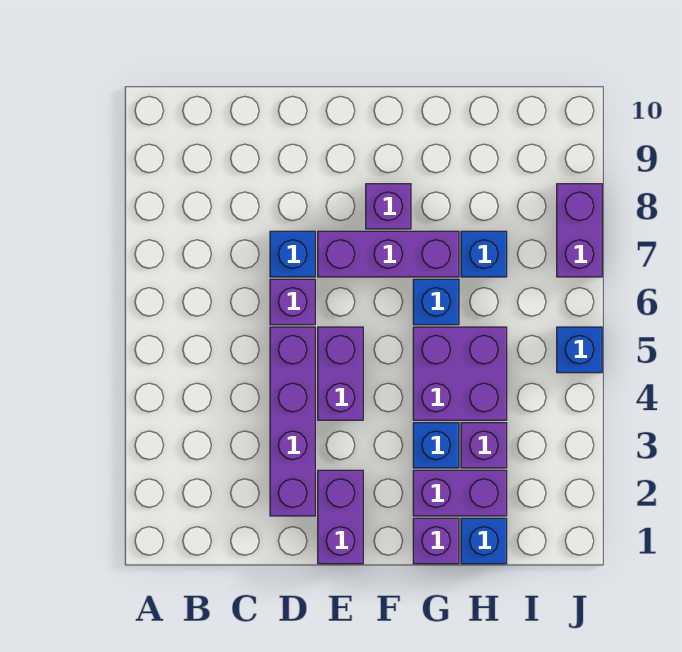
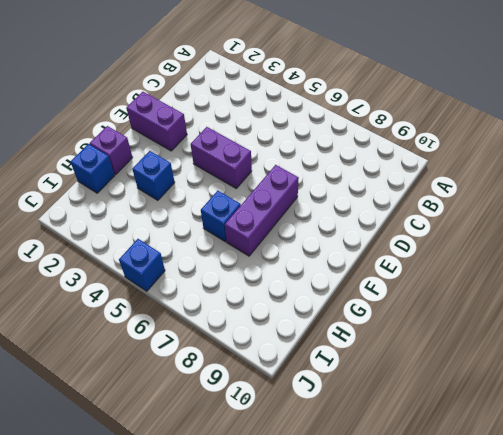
none -> purple 1x4 brick [270,327,315,516]
none -> purple 1x1 brick [270,279,315,325]
none -> blue 1x1 brick [270,231,315,277]

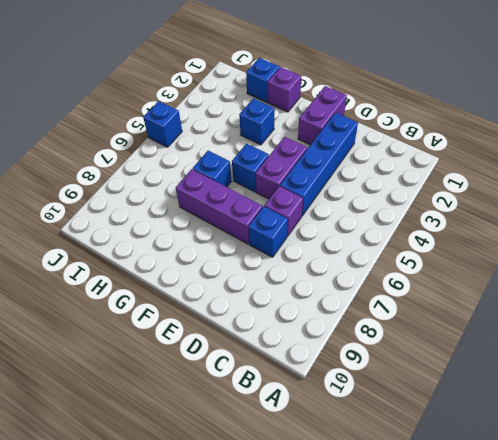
blue 1x4 brick [280,113,358,216] -> purple 1x4 brick [270,327,315,516]
blue 1x1 brick [232,144,269,192] -> blue 1x1 brick moved to [461,231,507,277]
none -> purple 1x1 brick [366,184,411,229]
none -> purple 1x2 brick [413,470,507,516]
none -> purple 2x2 brick [413,327,507,420]

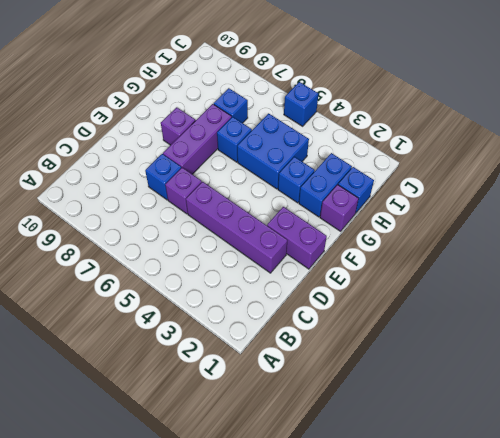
blue 1x2 brick [299,153,352,217] -> purple 1x2 brick [413,470,507,516]
blue 2x2 brick [237,113,309,189] -> purple 2x2 brick [413,327,507,420]
none -> purple 1x2 brick [318,327,363,420]
none -> purple 1x1 brick [461,423,507,468]
none -> purple 1x2 brick [557,184,602,277]

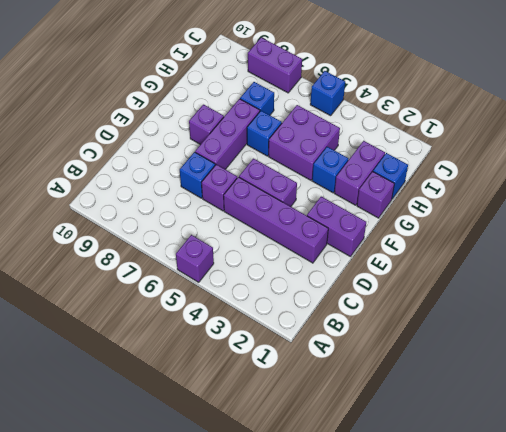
purple 1x1 brick [176,235,214,282] -> purple 1x1 brick moved to [461,423,507,468]

